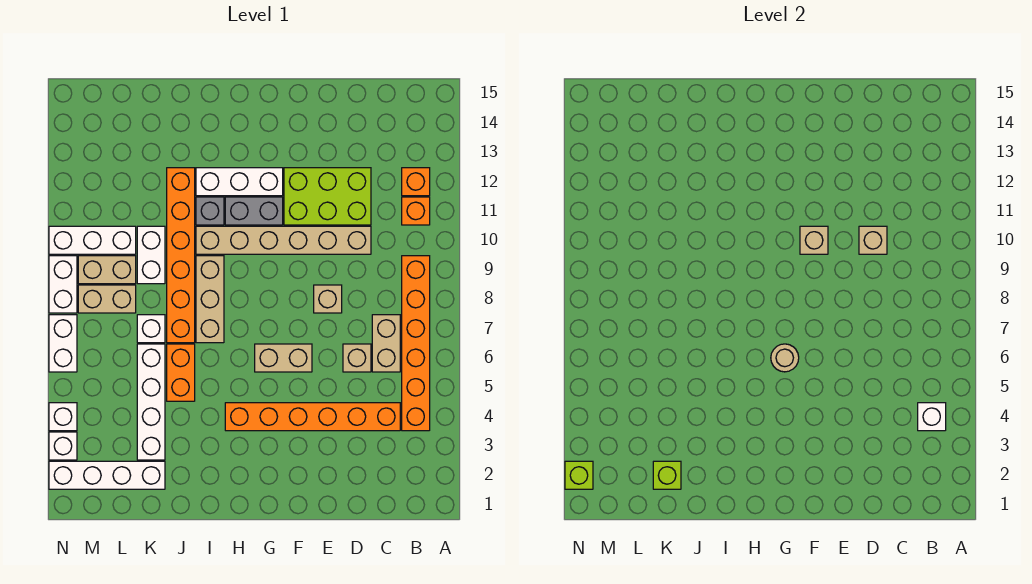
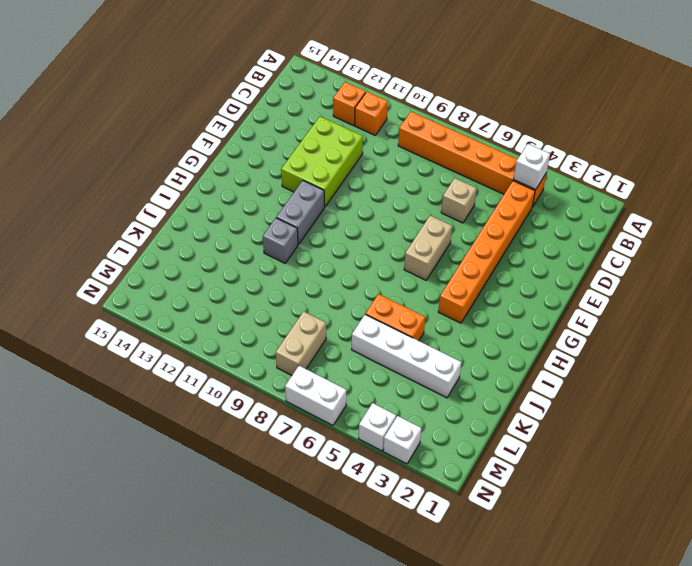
none -> tan 1x2 brick [372,315,400,372]
none -> tan 1x6 brick [196,226,371,254]
none -> tan 1x1 brick [314,285,342,313]
none -> white 1x3 brick [196,168,283,196]

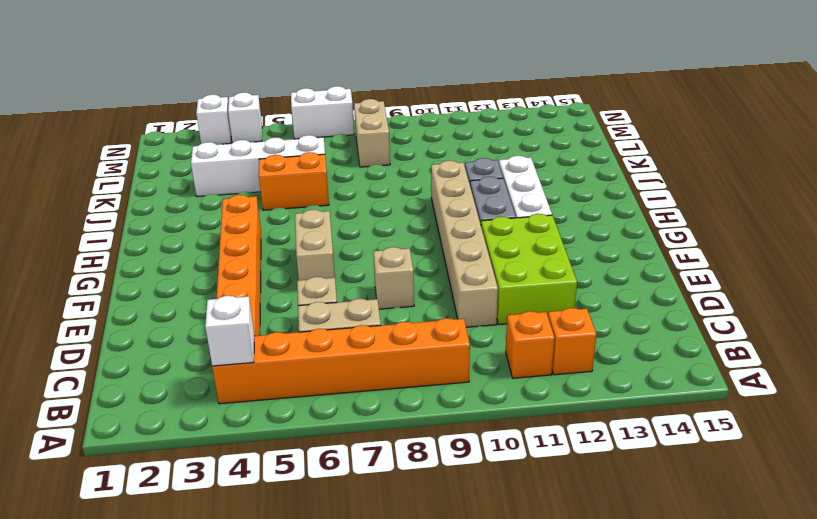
none -> tan 1x3 brick [196,256,224,343]
none -> orange 1x6 brick [167,168,195,343]
none -> white 1x4 brick [49,461,165,489]
none -> white 1x1 brick [137,315,165,343]

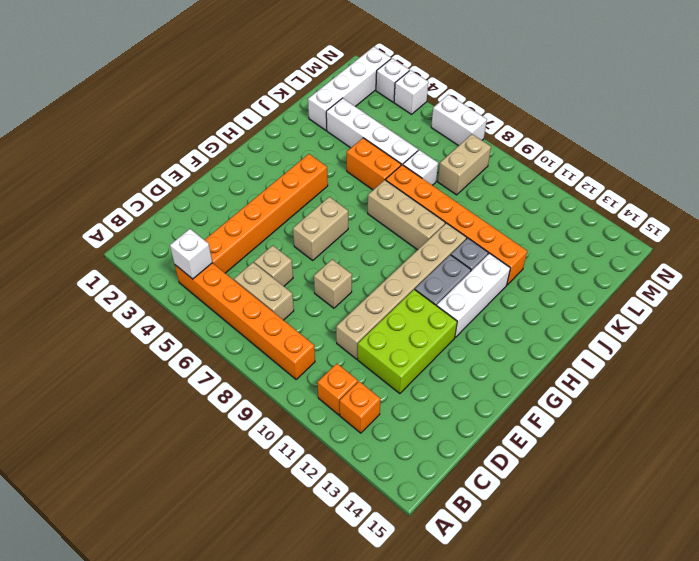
none -> white 1x2 brick [137,226,165,284]
none -> tan 1x2 brick [78,256,136,284]
none -> white 1x3 brick [49,226,136,254]
none -> white 1x2 brick [49,256,77,313]

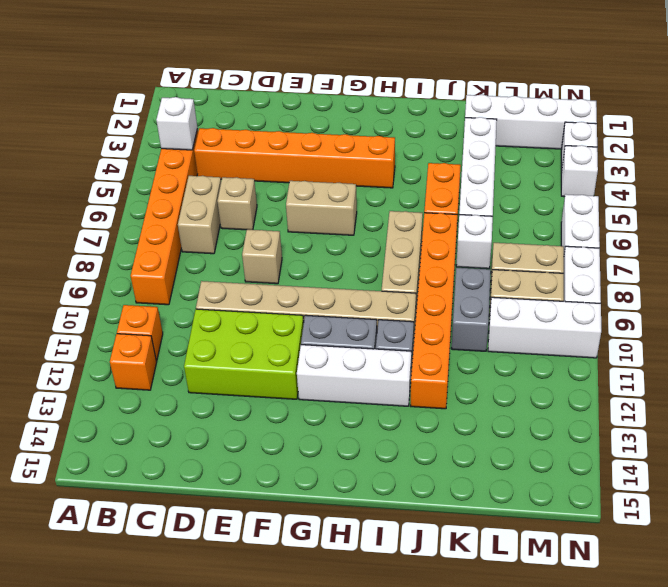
grey 1x2 brick [452,268,491,351] -> white 1x2 brick [137,226,165,284]
none -> tan 1x1 brick [859,226,887,254]
none -> tan 1x1 brick [800,226,828,254]
none -> tan 1x1 round brick [771,344,799,372]
none -> lime 1x1 brick [653,461,681,489]

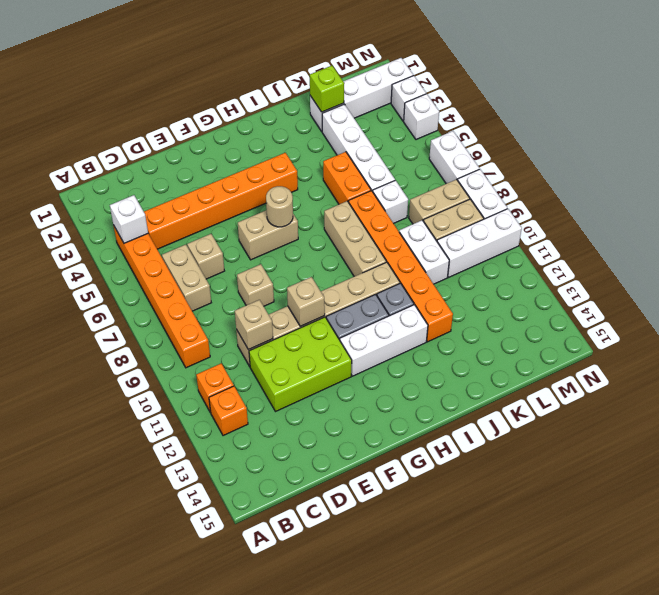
none -> lime 1x1 brick [565,461,593,489]

